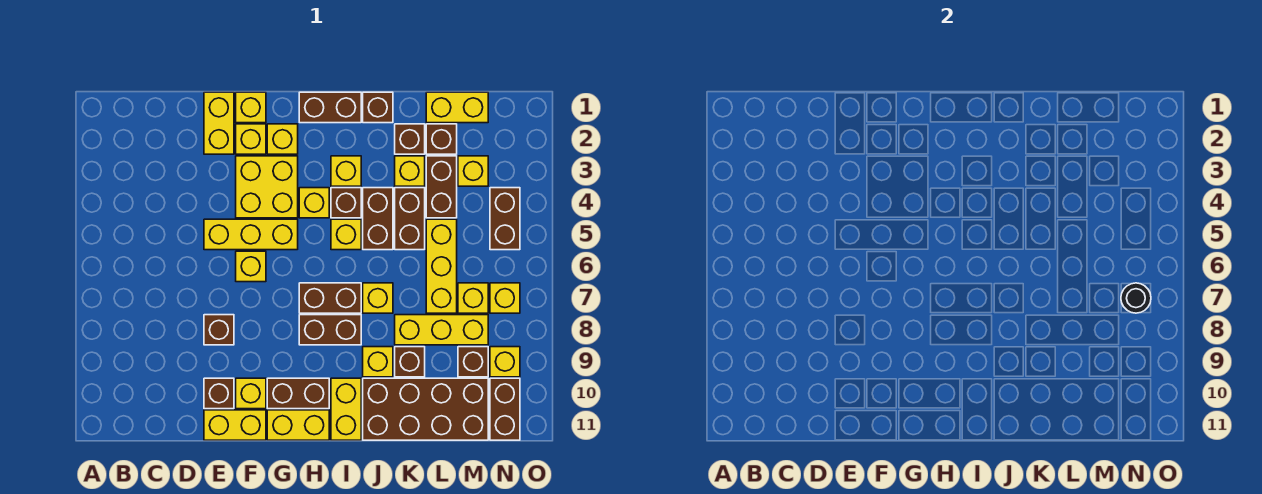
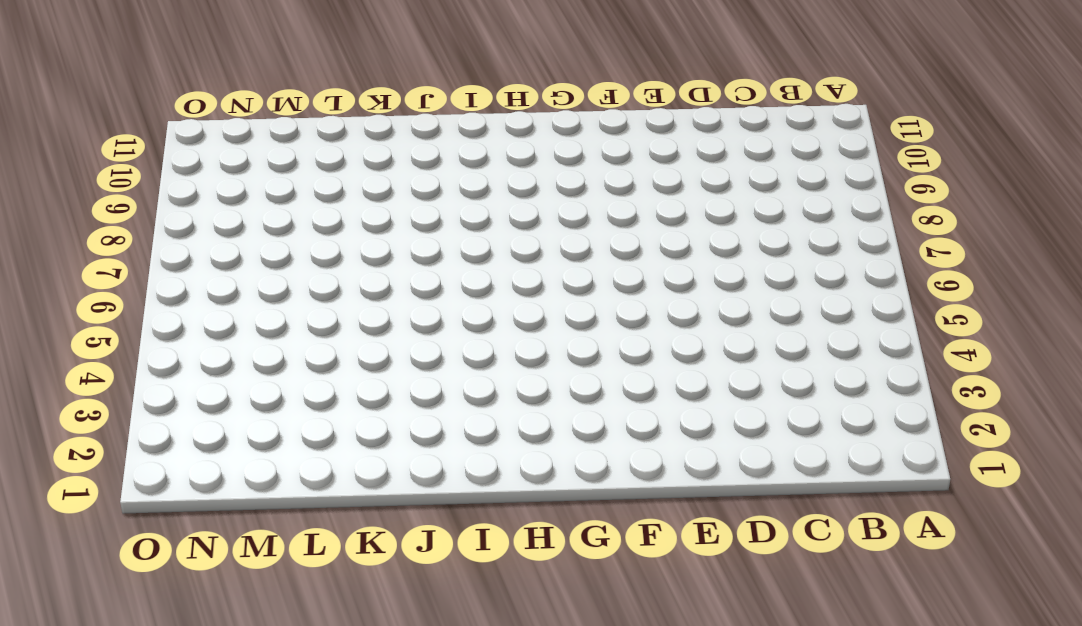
none -> yellow 1x2 brick [204,92,234,154]
none -> yellow 1x3 brick [204,219,298,250]
none -> brown 1x1 brick [204,315,234,345]
none -> brown 1x1 brick [204,378,234,409]

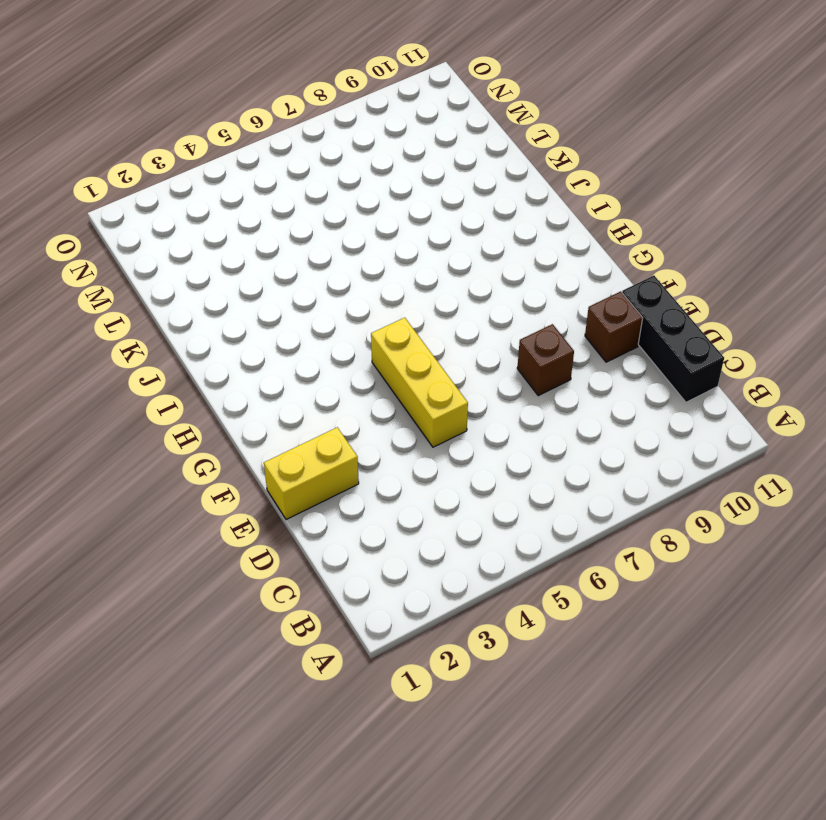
black 1x3 brick [622,276,724,402] -> yellow 1x2 brick [204,410,266,440]
none -> yellow 1x1 brick [236,92,266,123]
none -> yellow 1x1 brick [236,124,266,154]
none -> yellow 2x2 brick [236,156,298,218]
none -> yellow 1x1 brick [236,251,266,282]

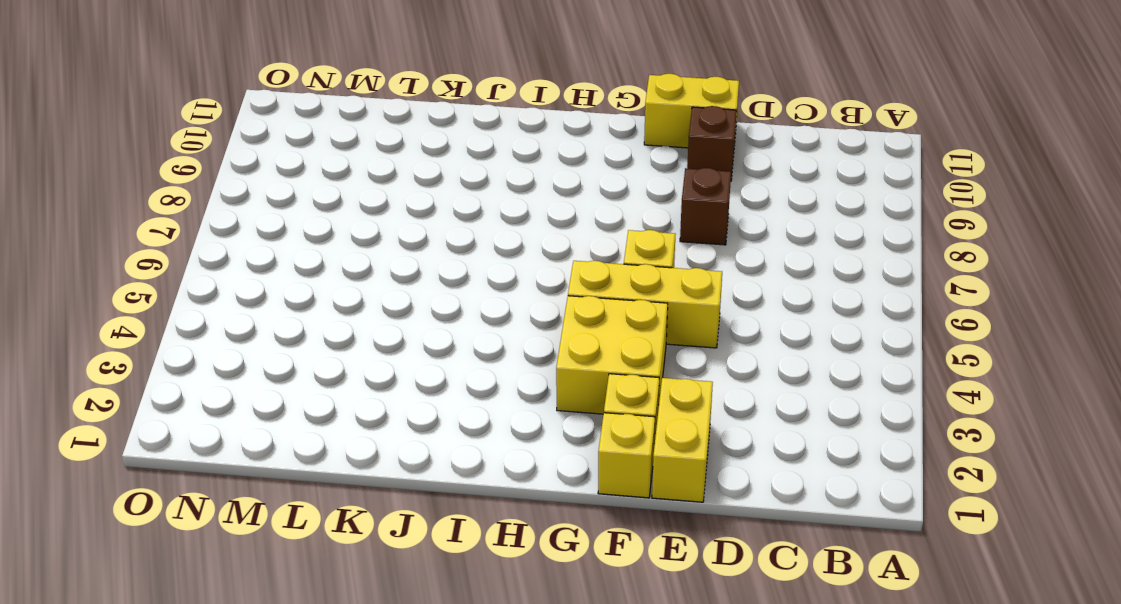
none -> yellow 1x1 brick [236,378,266,409]
none -> yellow 1x1 brick [267,124,298,154]
none -> brown 1x2 brick [267,378,329,409]
none -> yellow 1x2 brick [267,410,329,440]

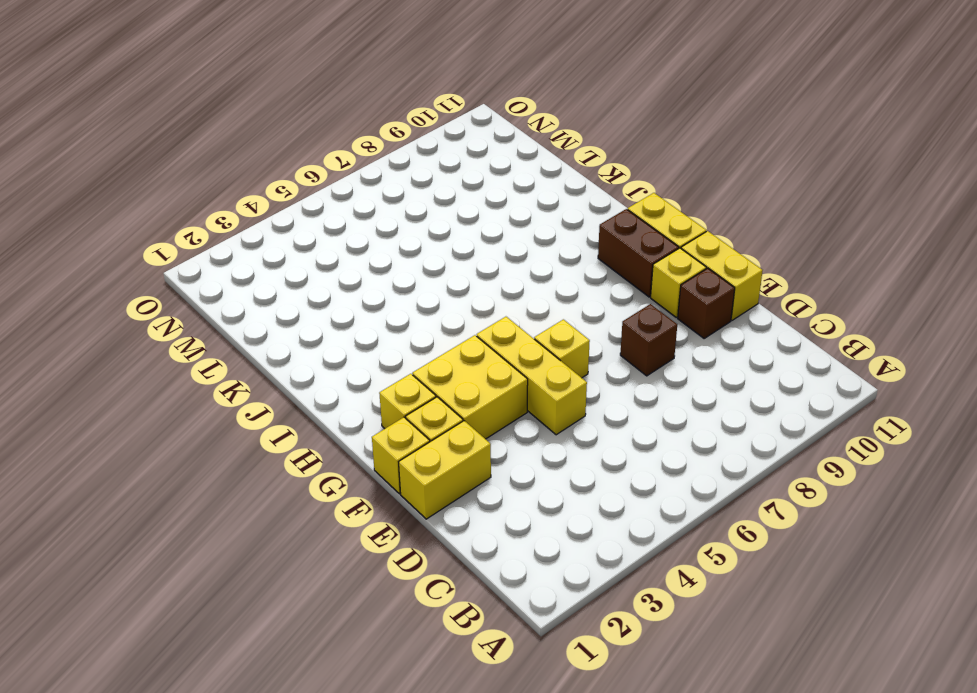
none -> brown 1x2 brick [299,92,361,123]
none -> yellow 1x1 brick [299,188,329,218]
none -> brown 1x2 brick [299,283,361,313]
none -> brown 1x2 brick [299,315,361,345]

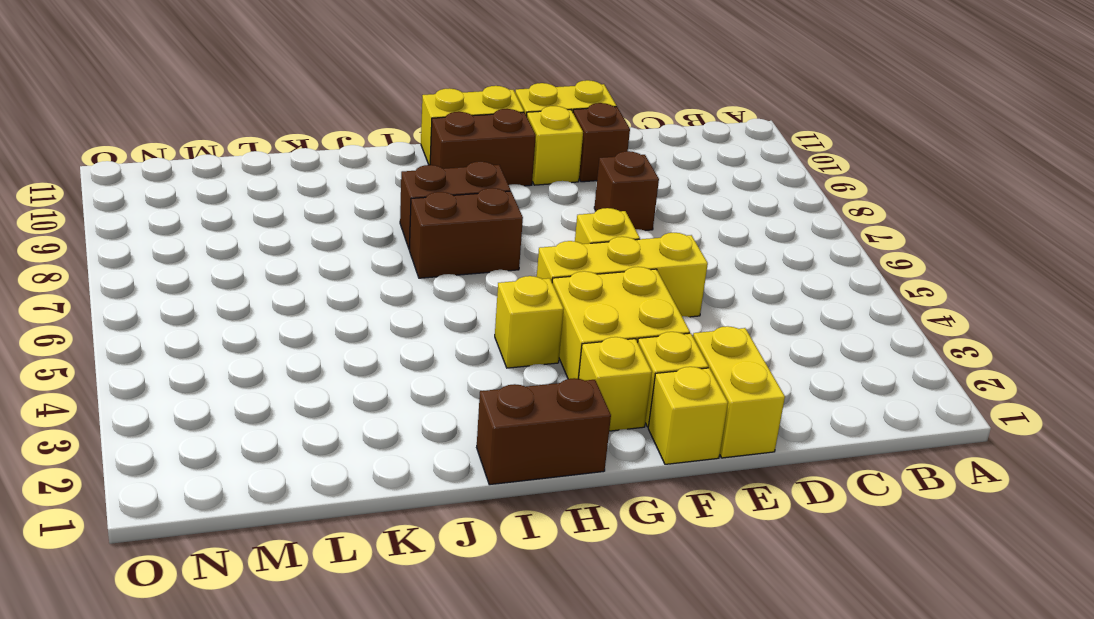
none -> yellow 1x1 brick [331,156,361,186]
none -> brown 1x1 brick [331,188,361,218]
none -> yellow 1x1 brick [331,219,361,250]
none -> yellow 1x2 brick [331,378,361,440]

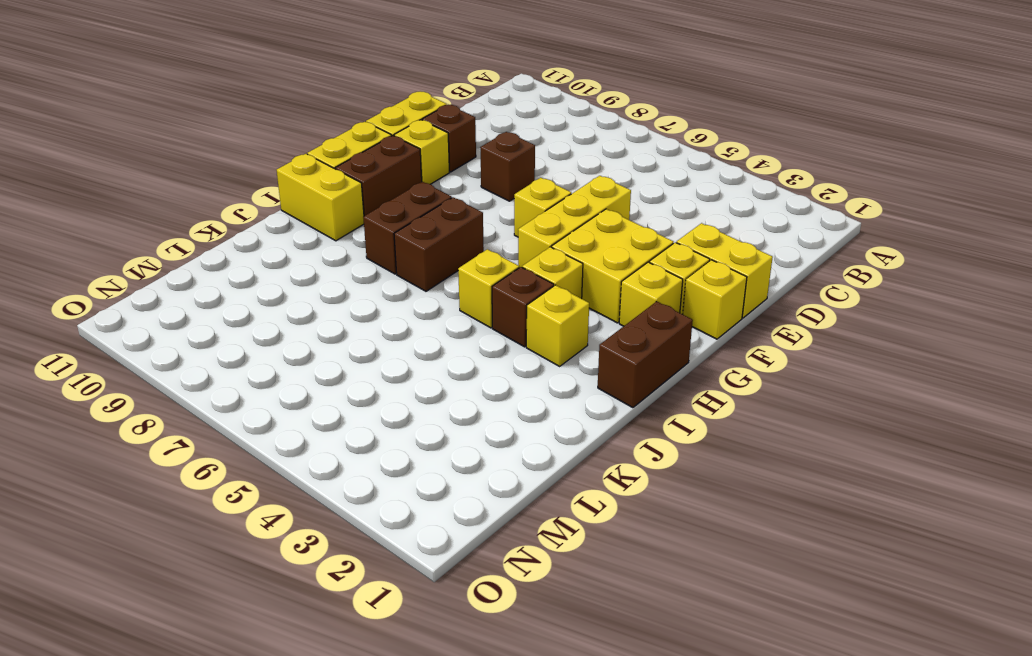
none -> brown 1x1 brick [363,92,393,123]
none -> brown 1x2 brick [363,188,393,250]
none -> yellow 1x1 brick [363,283,393,313]
none -> yellow 1x1 brick [363,347,393,377]

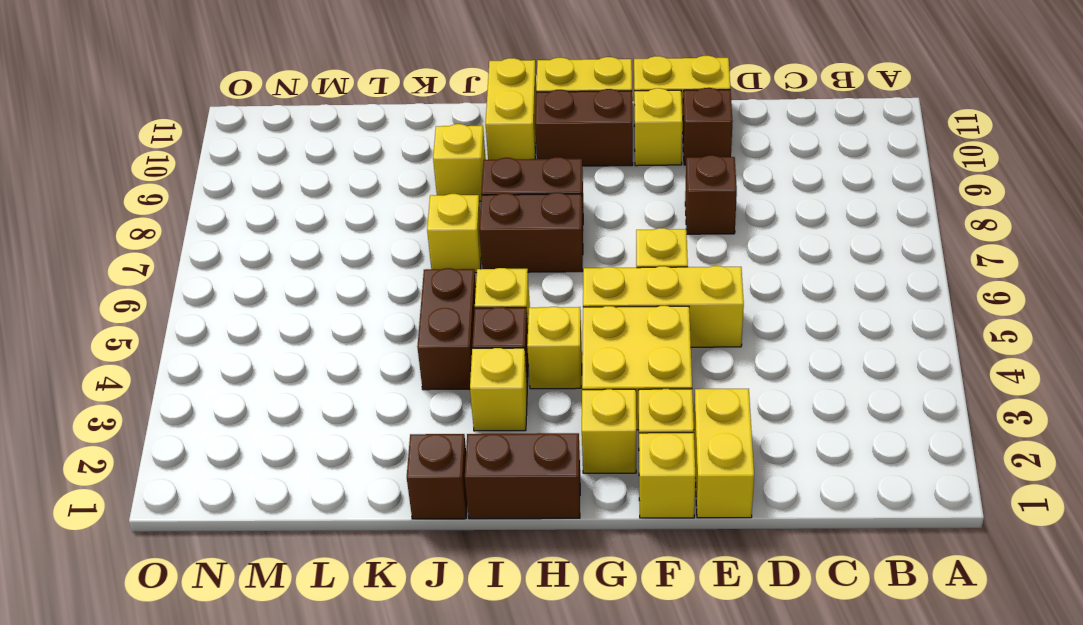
none -> brown 2x4 brick [363,378,488,440]
none -> brown 1x1 brick [395,124,425,154]
none -> yellow 1x1 brick [395,156,425,186]
none -> brown 1x2 brick [395,188,425,250]

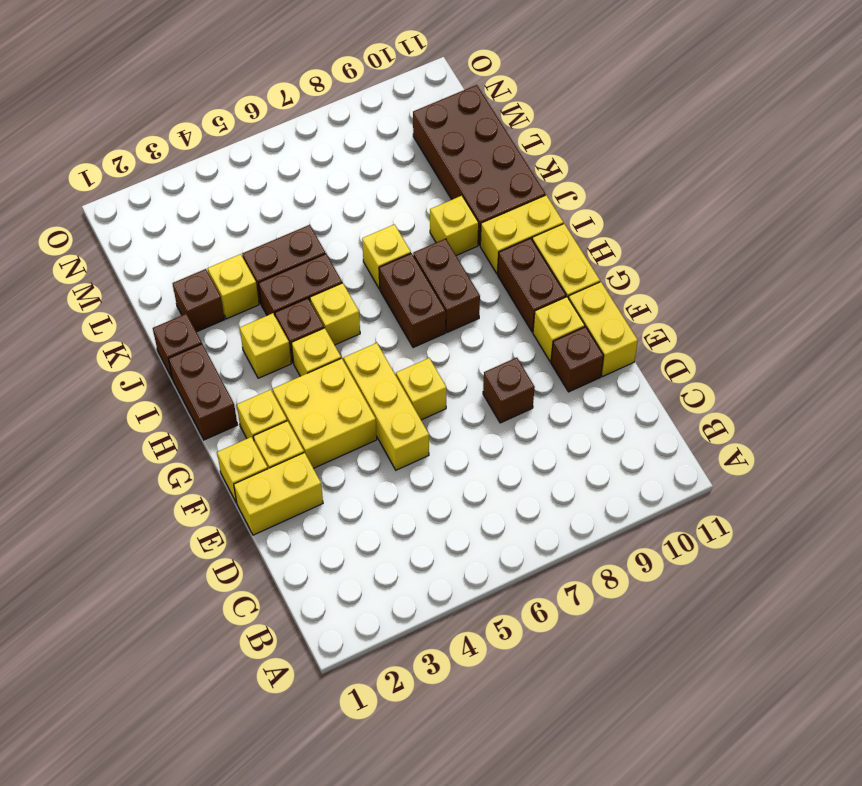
none -> yellow 1x3 brick [395,315,488,345]
none -> brown 1x1 brick [395,347,425,377]
none -> yellow 1x2 brick [426,92,488,123]
none -> brown 1x1 brick [426,124,457,154]

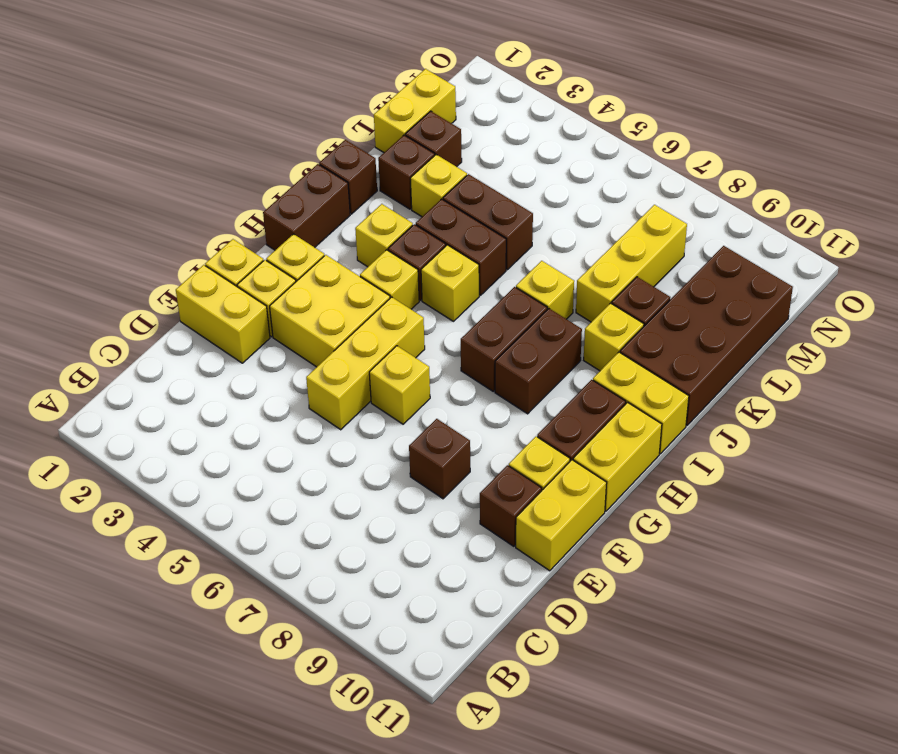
none -> brown 1x2 brick [426,156,457,218]
none -> yellow 1x3 brick [426,219,457,313]
none -> yellow 1x1 brick [458,156,488,186]
none -> yellow 1x1 brick [458,283,488,313]

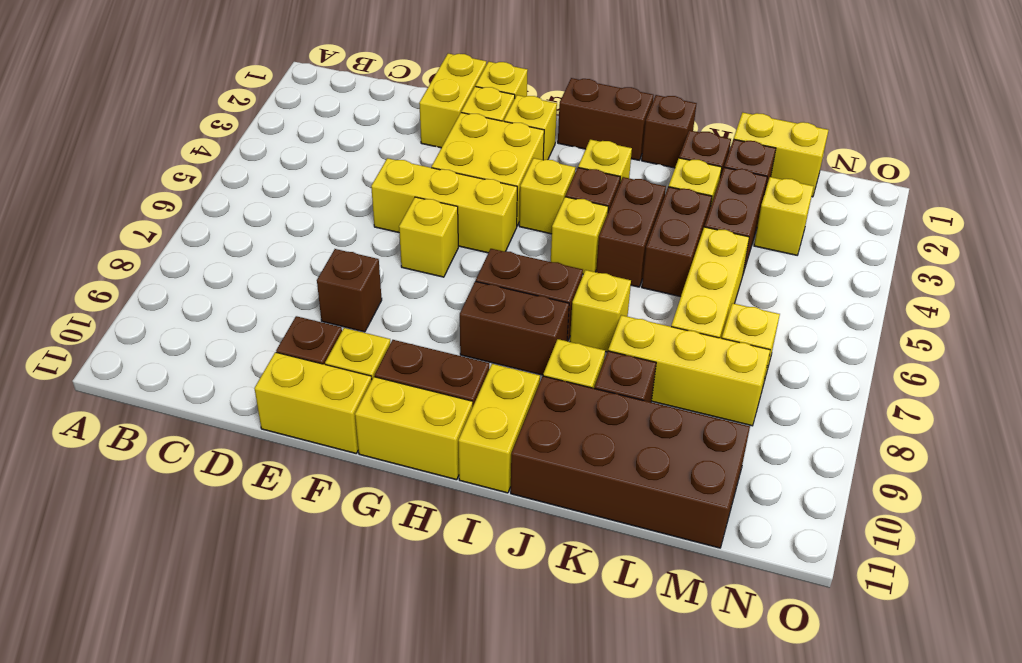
none -> brown 1x1 brick [458,347,488,377]
none -> brown 1x2 brick [490,188,520,250]
none -> yellow 1x1 brick [490,283,520,313]
none -> yellow 1x1 brick [490,347,520,377]

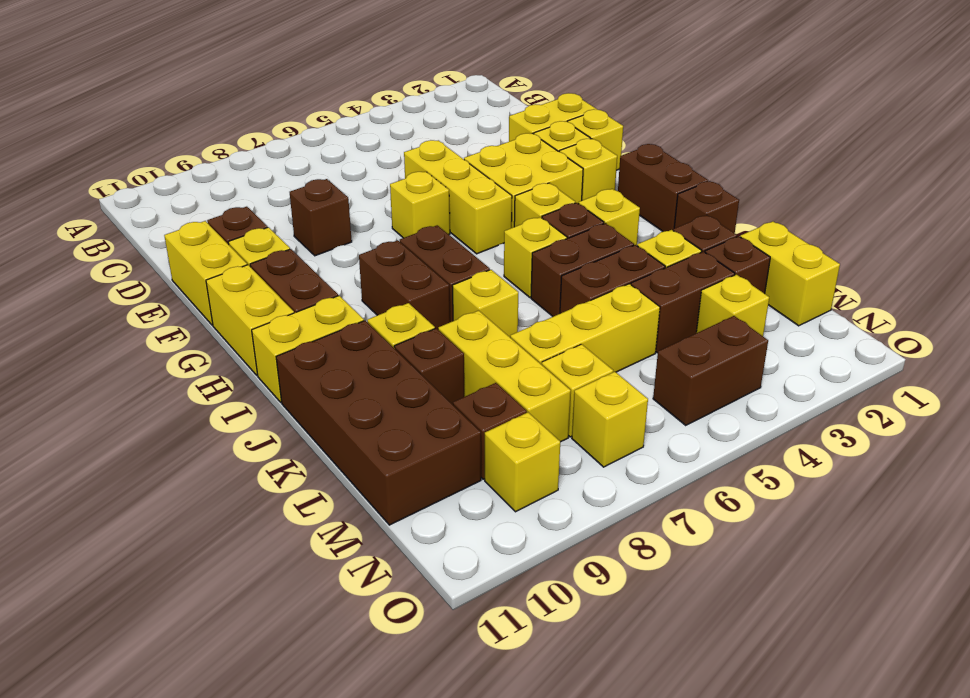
none -> brown 1x2 brick [490,378,520,440]
none -> black 1x1 round brick [1121,283,1151,313]

